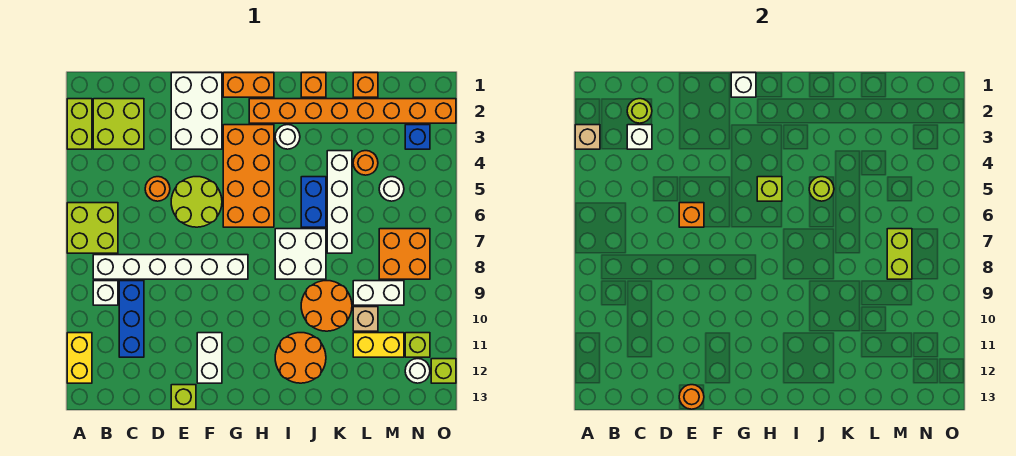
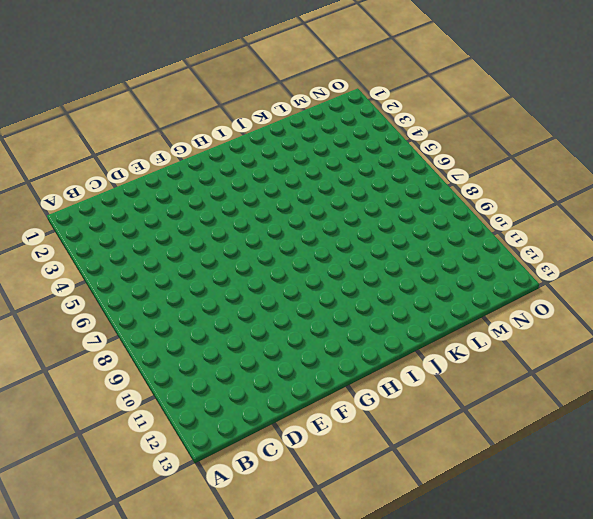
none -> lime 1x2 brick [67,99,92,149]
none -> lime 2x2 brick [67,203,118,253]
none -> yellow 1x2 brick [67,333,92,383]
none -> lime 2x2 brick [93,99,144,149]

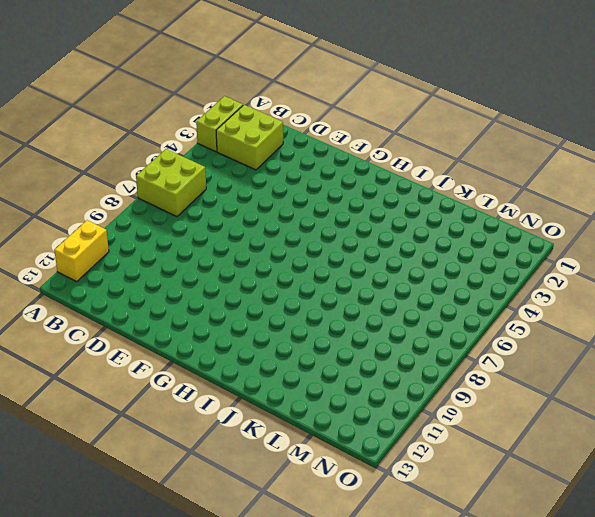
none -> white 1x6 brick [93,255,248,279]
none -> white 1x1 brick [93,281,118,305]
none -> blue 1x3 brick [119,281,144,357]
none -> orange 1x1 round brick [145,177,170,201]

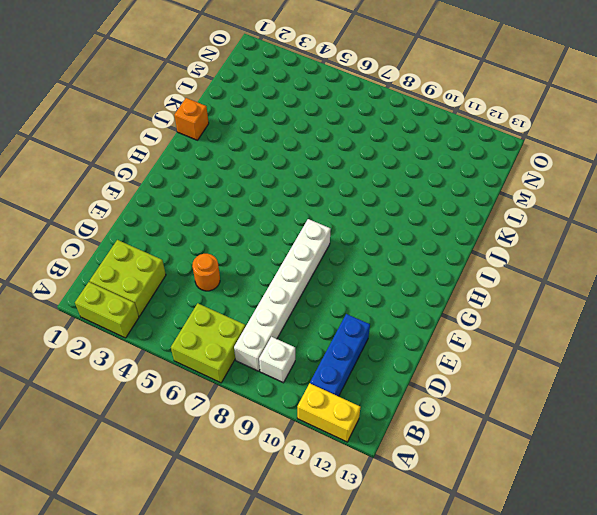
blue 1x3 brick [310,314,370,396] -> blue 1x3 brick turned to [119,281,144,357]
none -> white 2x3 brick [171,73,222,149]
none -> lime 2x2 round brick [171,177,222,227]
none -> lime 1x1 brick [171,385,196,409]
none -> white 1x2 brick [197,333,222,383]

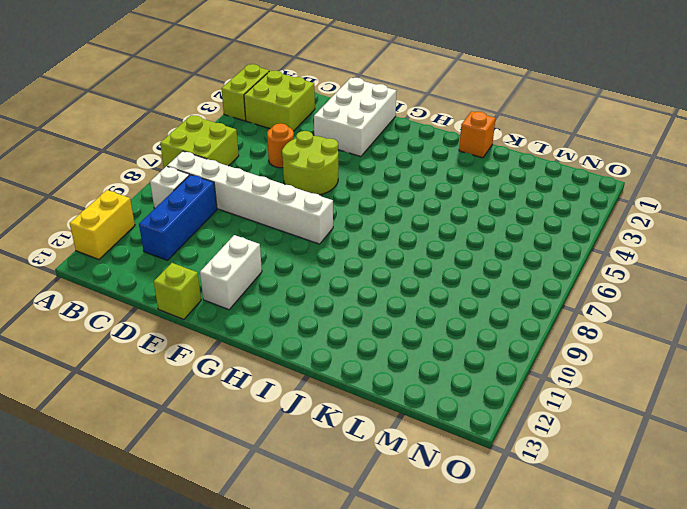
none -> orange 1x2 brick [223,73,274,97]
none -> orange 2x4 brick [223,125,274,227]
none -> orange 1x8 brick [249,99,456,123]
none -> white 1x1 round brick [275,125,300,149]

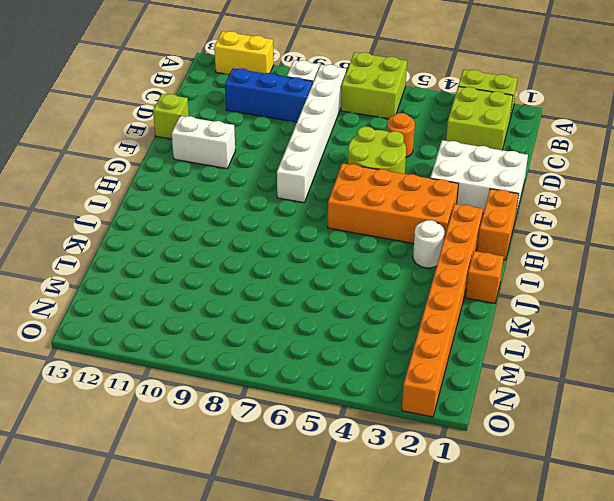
none -> white 2x2 brick [275,229,326,279]
none -> orange 2x2 round brick [275,333,326,383]
none -> blue 1x2 brick [301,177,326,227]
none -> orange 2x2 round brick [301,281,352,331]

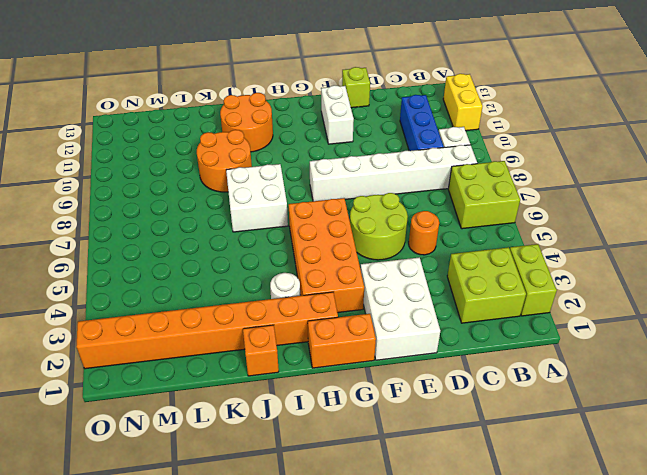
none -> blue 1x2 brick [301,177,326,227]
none -> white 1x4 brick [327,151,352,253]
none -> orange 1x1 brick [353,73,378,97]
none -> orange 1x1 round brick [353,151,378,175]

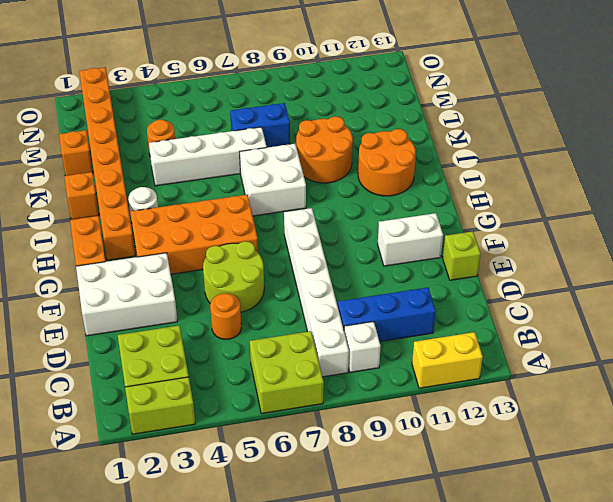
blue 1x2 brick [230,103,290,147] -> blue 1x2 brick moved to [301,177,326,227]
none -> white 1x2 brick [353,281,404,305]
none -> tan 1x1 brick [353,307,378,331]
none -> yellow 1x2 brick [353,333,404,357]
none -> white 1x1 round brick [379,177,404,201]

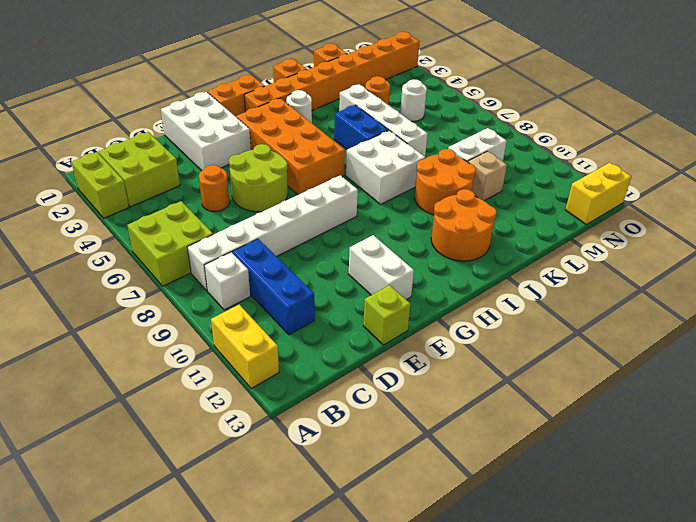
yellow 1x2 brick [565,163,631,224] -> yellow 1x2 brick moved to [353,333,404,357]
none -> orange 2x2 brick [379,229,430,279]
none -> blue 1x1 brick [405,125,430,149]
none -> lime 1x1 brick [405,333,430,357]
none -> white 1x1 round brick [405,359,430,383]

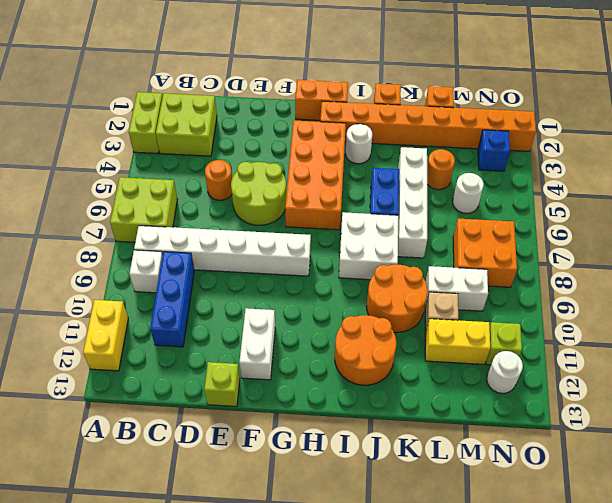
none -> white 2x3 brick [171,73,222,149]
none -> lime 1x1 brick [431,359,456,383]
none -> tan 1x1 brick [575,125,600,149]
none -> lime 1x1 round brick [627,99,652,123]

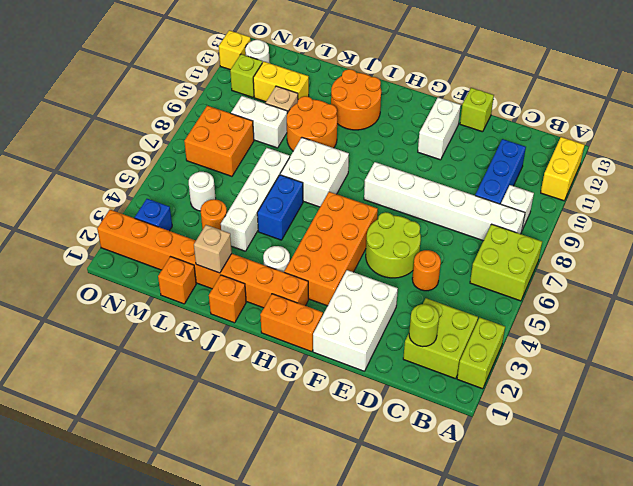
tan 1x1 brick [194,225,232,273] -> tan 1x1 brick moved to [575,125,600,149]
yellow 1x1 brick [219,30,251,70] -> lime 1x1 brick [431,359,456,383]
none -> white 1x1 brick [627,125,652,149]
none -> orange 1x1 brick [679,203,704,227]
none -> orange 1x1 round brick [679,385,704,409]
none -> white 1x1 brick [731,73,756,97]

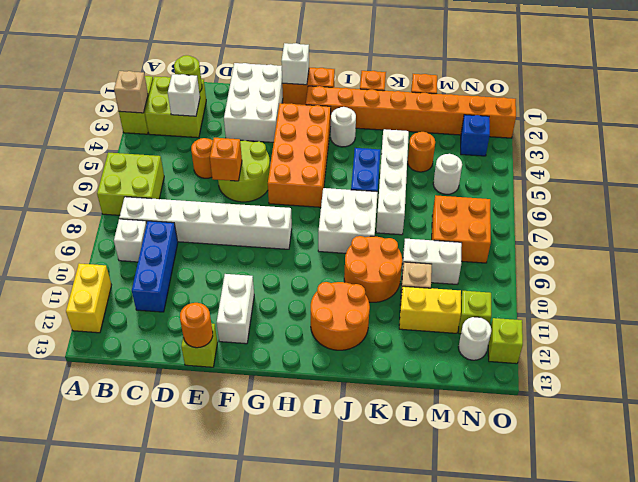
none -> lime 1x1 brick [757,177,782,201]
none -> lime 1x1 round brick [809,177,834,201]
none -> lime 1x2 brick [887,229,912,279]

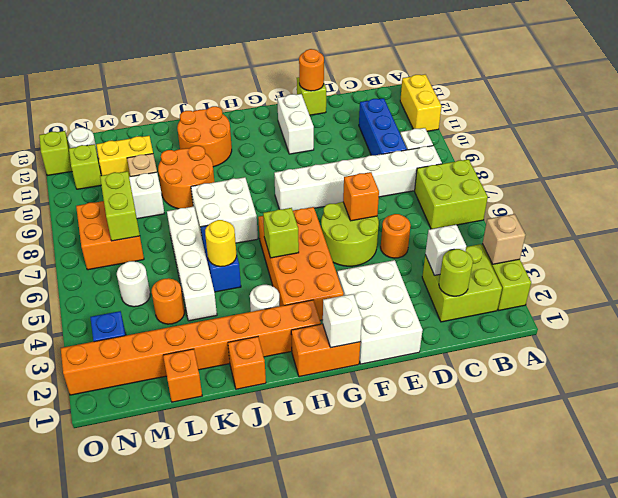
yellow 1x1 round brick [205,220,237,267] -> lime 1x1 round brick [809,177,834,201]

